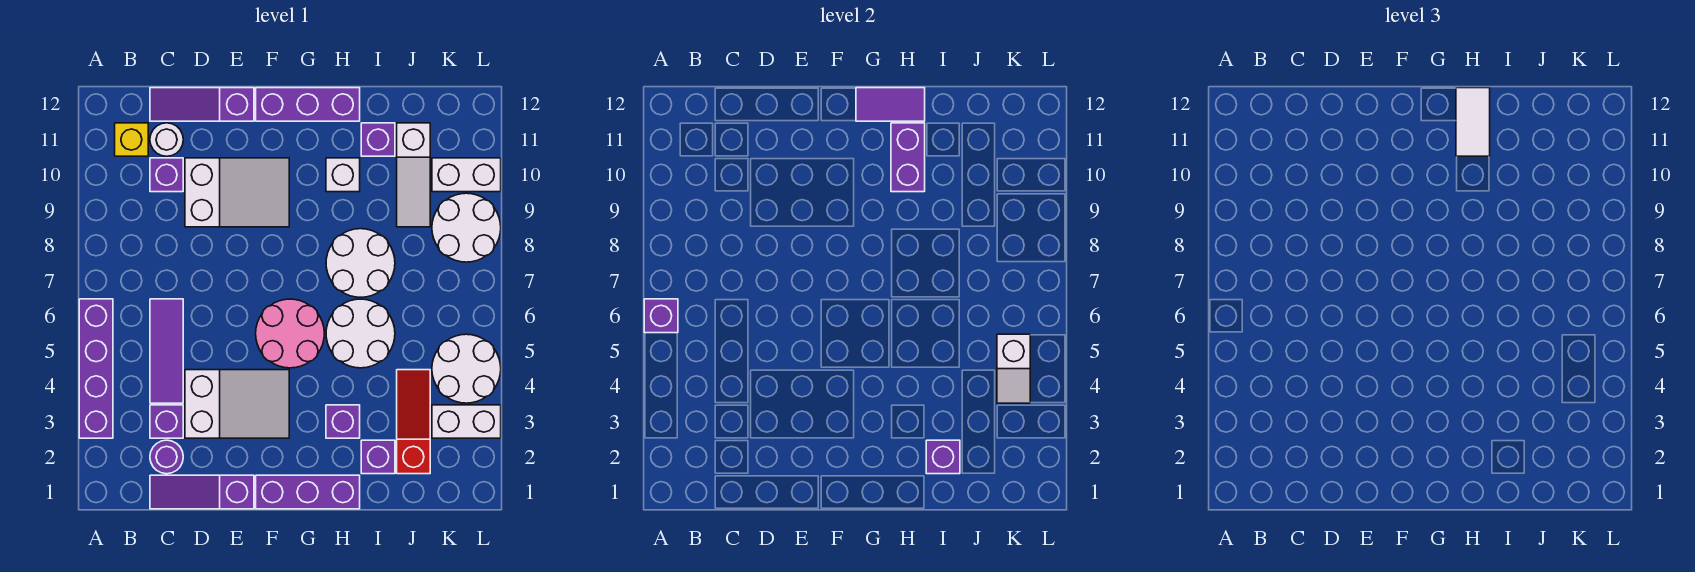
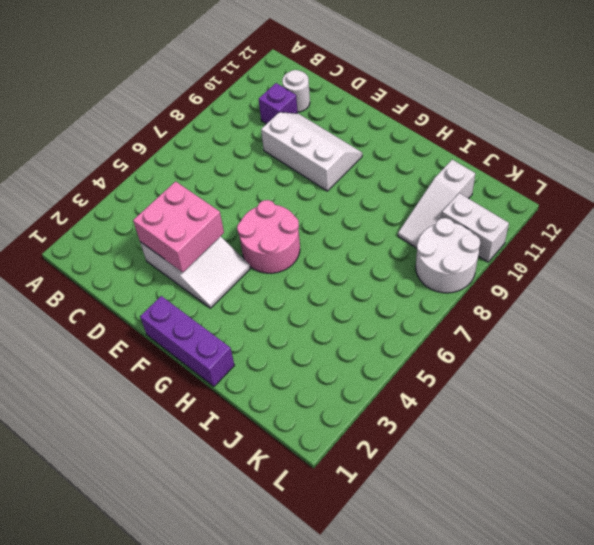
pink 2x2 brick [133,181,224,272] -> none
white 2x3 slope [261,112,362,191] -> white 2x3 slope turned to [185,158,289,227]
none -> purple 1x4 brick [79,299,113,438]
none -> yellow 1x1 brick [115,123,148,156]
none -> purple 1x3 slope [150,475,254,509]
none -> purple 1x1 round brick [150,440,183,474]

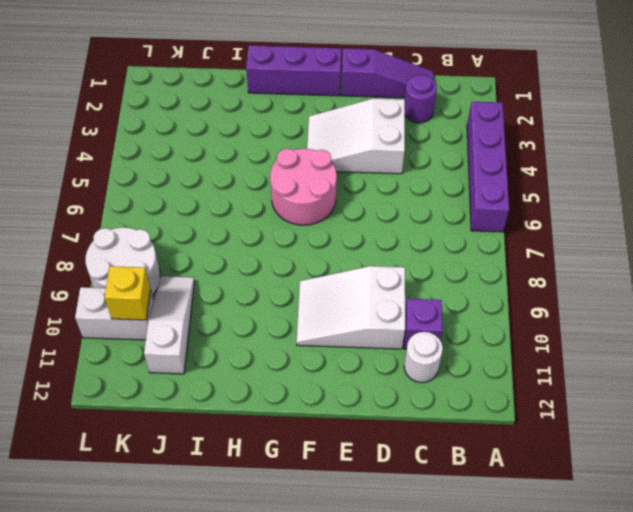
yellow 1x1 brick [104,266,151,320] -> yellow 1x1 brick moved to [115,123,148,156]
none -> purple 1x1 brick [150,405,183,438]
none -> purple 1x3 tile [150,299,183,403]
none -> purple 1x3 slope [150,88,254,121]
none -> purple 1x3 brick [256,88,360,121]

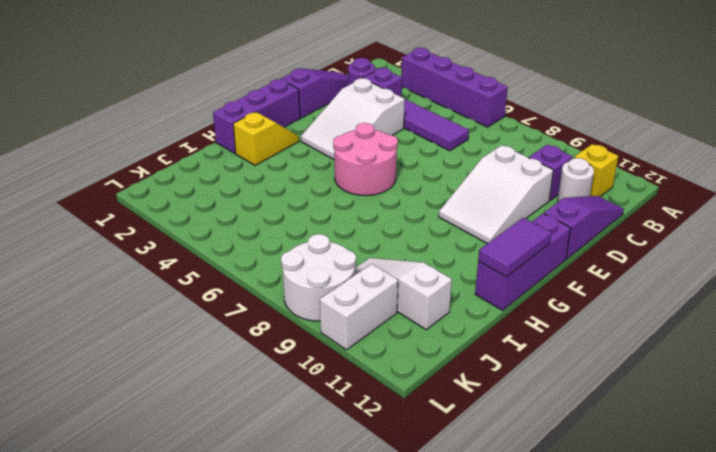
yellow 1x2 slope [233,112,299,165] -> none
none -> purple 1x1 brick [326,405,360,438]
none -> white 2x2 round brick [326,299,395,368]
none -> white 2x2 round brick [326,229,395,297]
none -> white 1x1 brick [326,158,360,192]

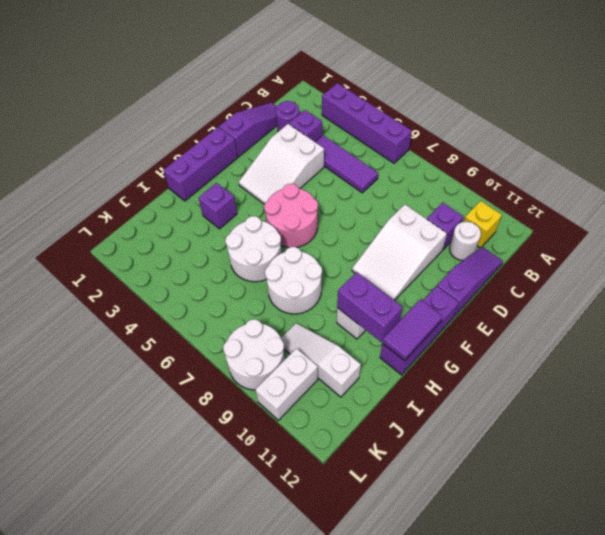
none -> purple 1x1 brick [361,440,395,474]
none -> purple 1x1 brick [361,123,395,156]
none -> red 1x3 slope [397,370,430,474]
none -> white 1x2 brick [432,405,501,438]

